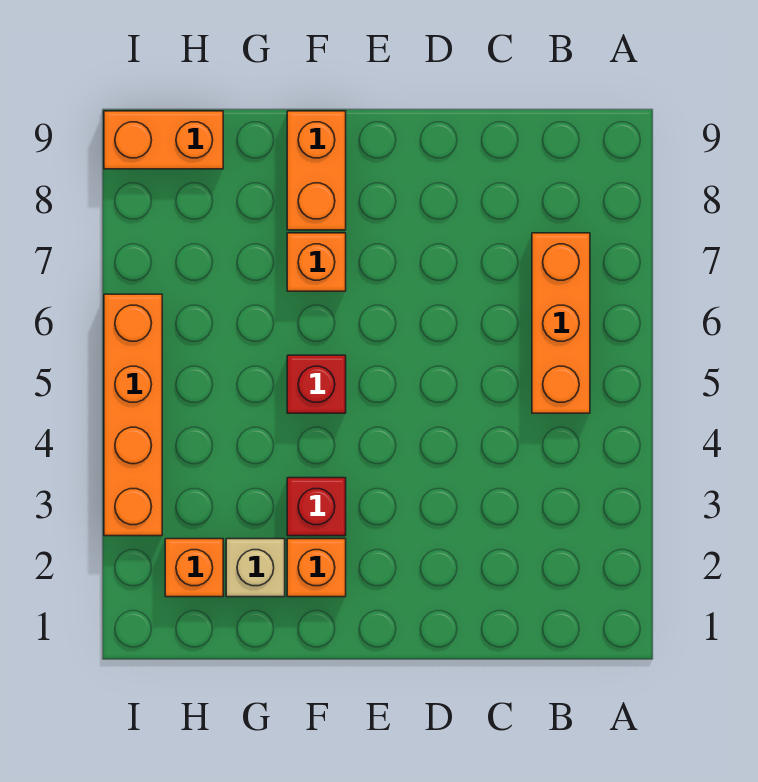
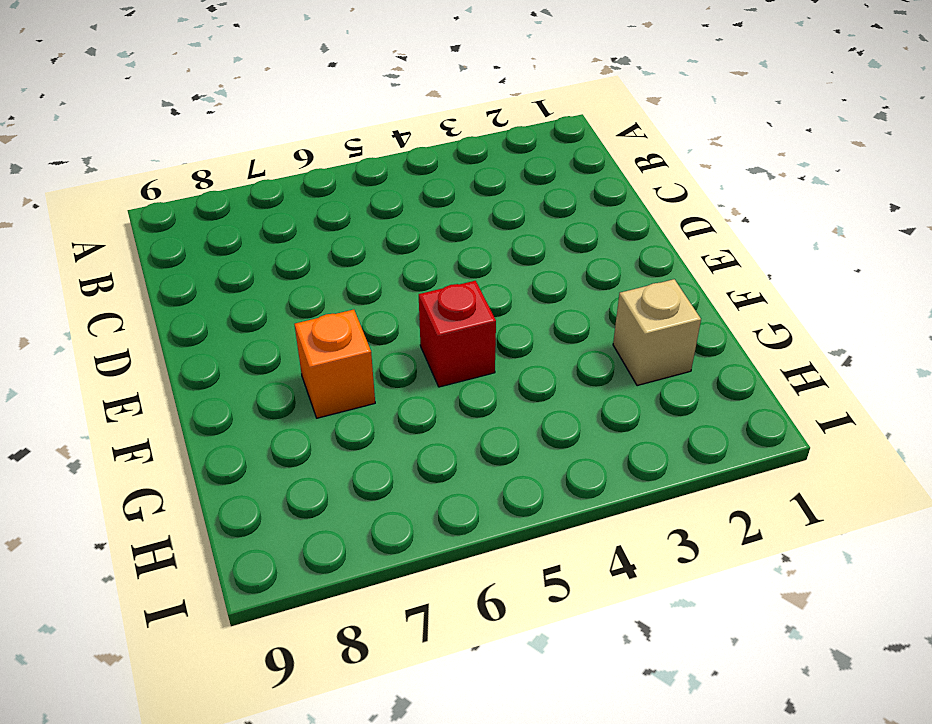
none -> orange 1x3 brick [532,233,590,413]
none -> orange 1x1 brick [287,539,346,597]

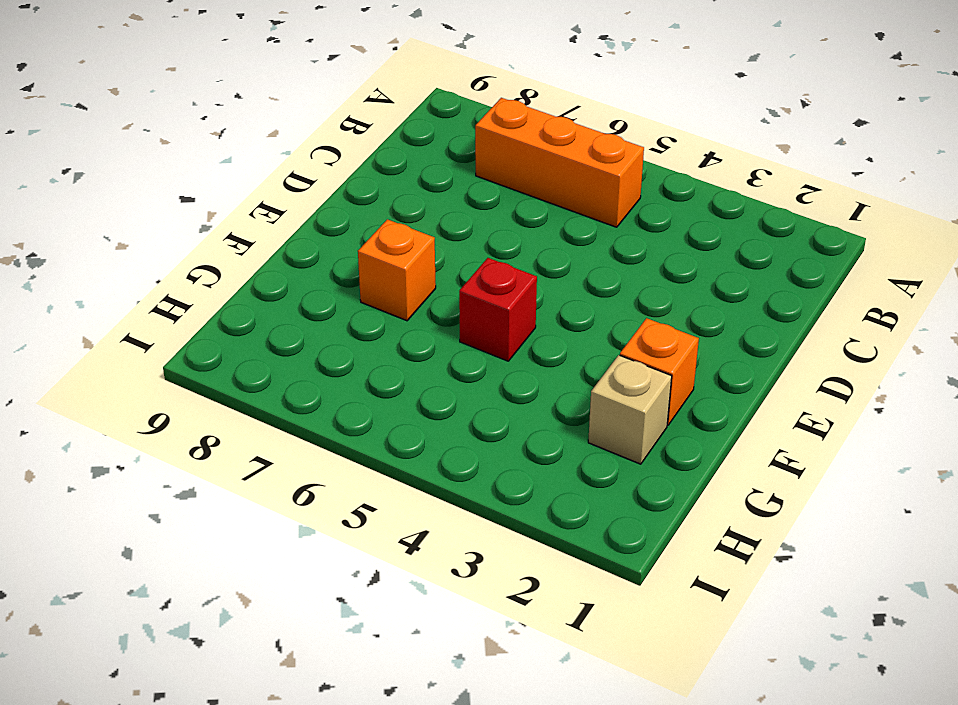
none -> red 1x1 brick [287,478,346,536]
none -> orange 1x2 brick [287,111,346,230]

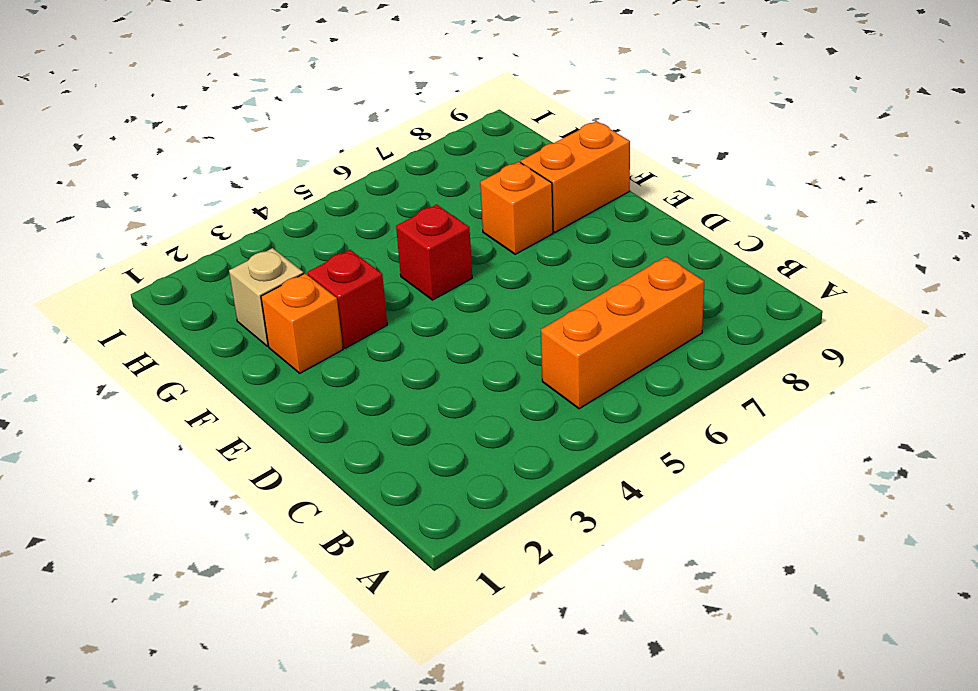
none -> orange 1x1 brick [165,539,223,597]
none -> orange 1x2 brick [104,111,223,169]

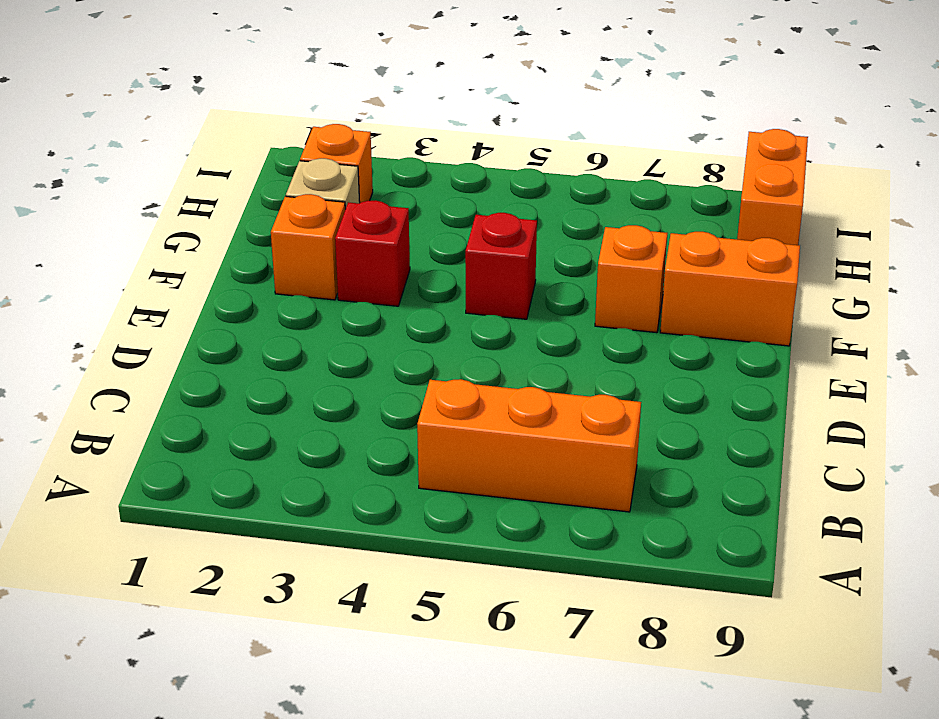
none -> orange 1x4 brick [104,294,162,536]

